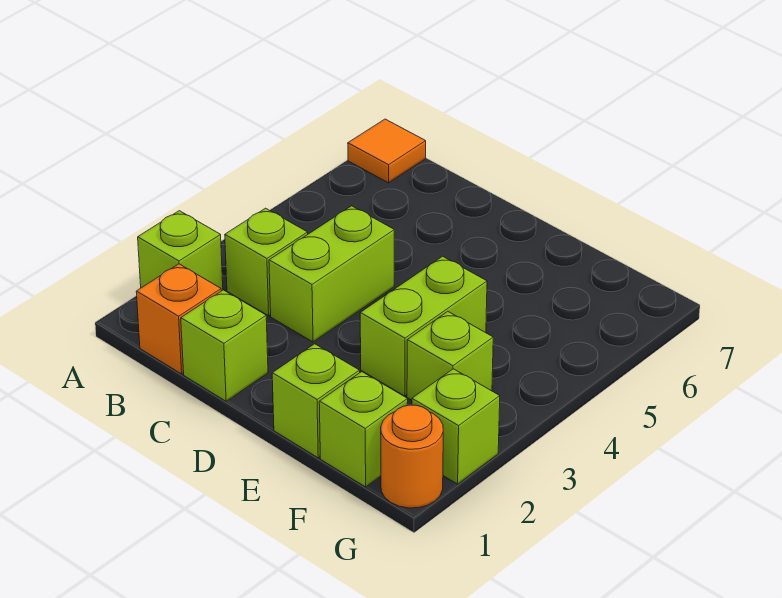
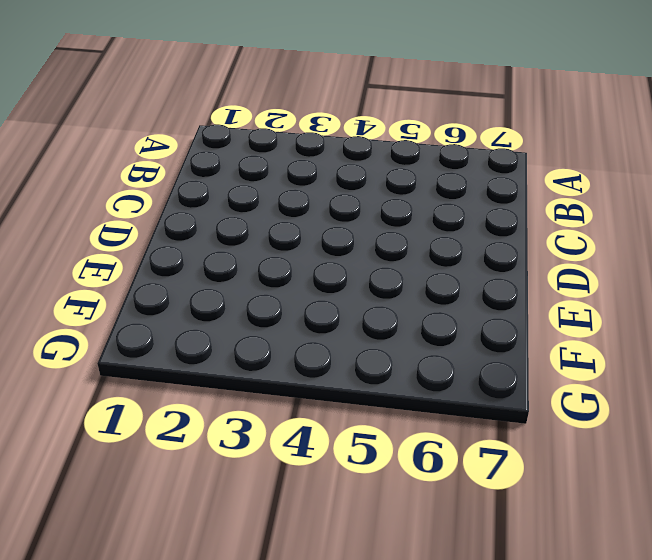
none -> lime 1x1 brick [138,211,223,291]
none -> orange 1x1 tile [348,119,426,183]
none -> orange 1x1 brick [136,264,221,374]

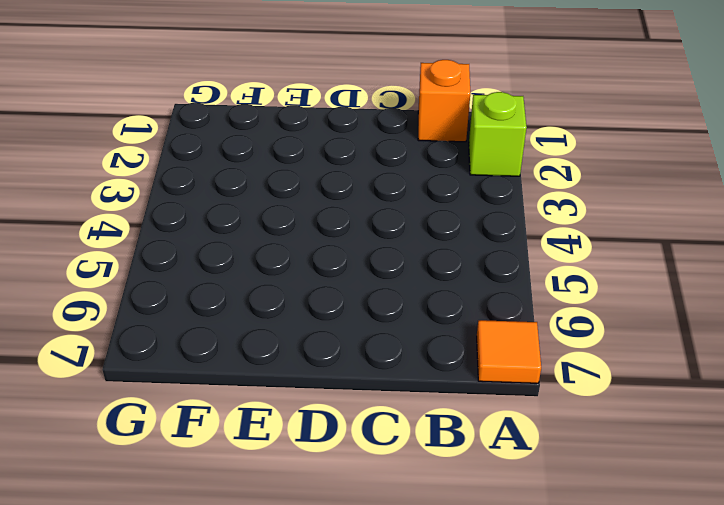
none -> lime 1x1 brick [225,208,308,316]
none -> lime 1x1 brick [181,290,268,401]
none -> lime 1x2 brick [269,206,394,342]

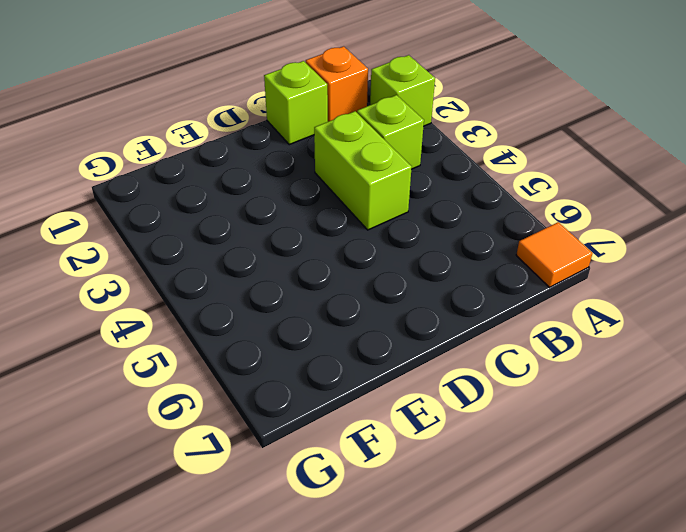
none -> lime 1x1 brick [272,344,360,458]
none -> lime 1x2 brick [360,256,487,396]
none -> lime 1x1 brick [319,372,408,487]

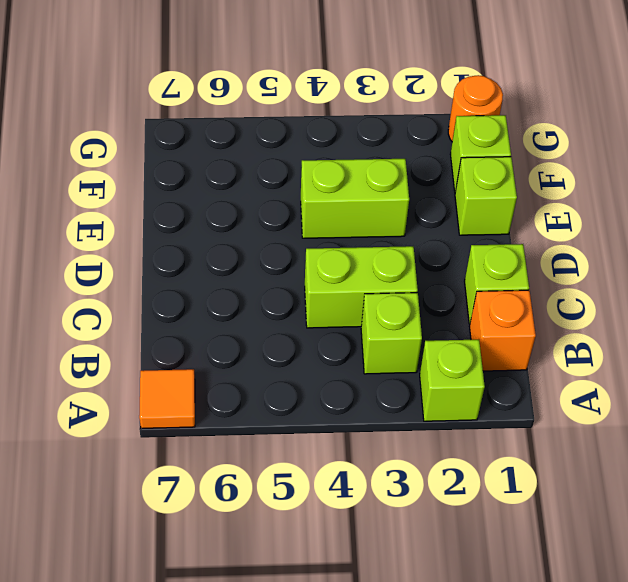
none -> lime 1x1 brick [407,311,493,400]
none -> lime 1x1 brick [412,369,500,484]

